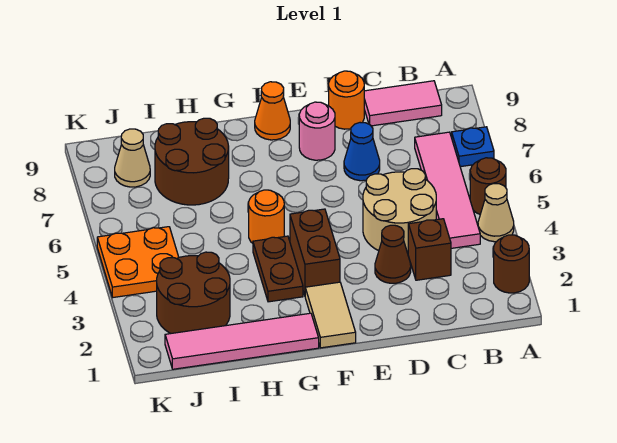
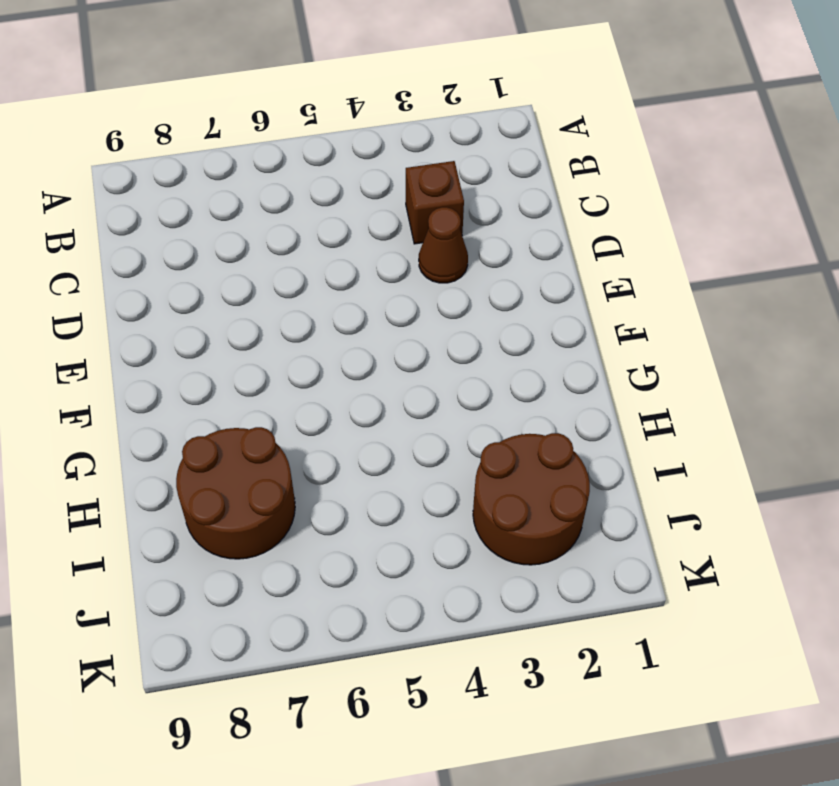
none -> brown 1x1 round brick [494,235,529,293]
none -> tan 1x1 cone [478,184,514,242]
none -> brown 1x1 round brick [470,158,506,214]

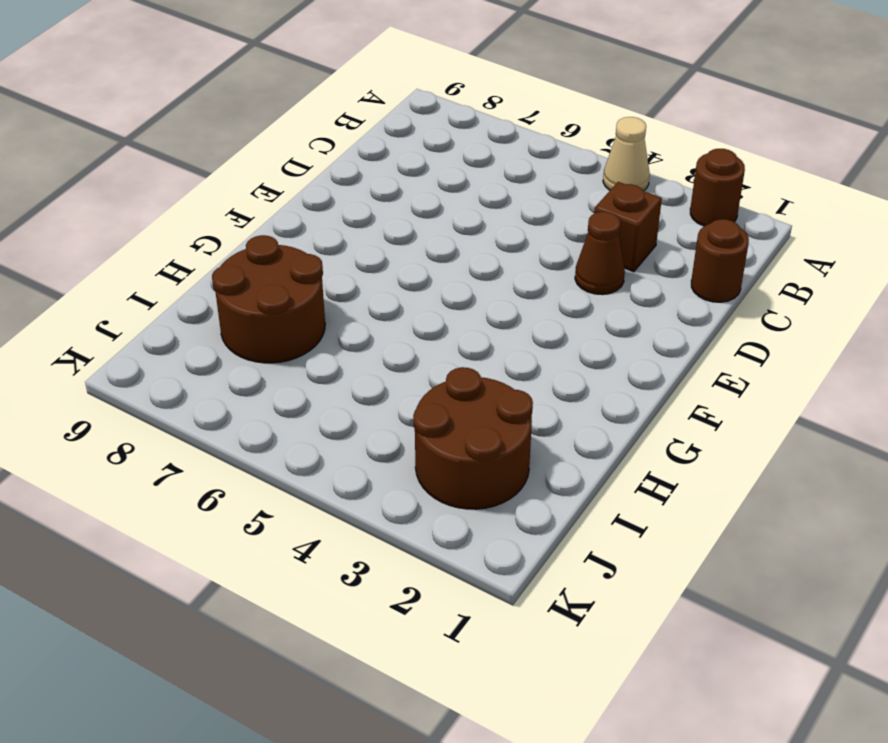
brown 1x1 round brick [691,219,749,302] -> brown 1x1 round brick moved to [470,158,506,214]
none -> blue 1x1 plate [452,127,494,167]
none -> pink 1x4 tile [415,132,480,248]
none -> pink 1x2 tile [364,81,442,126]

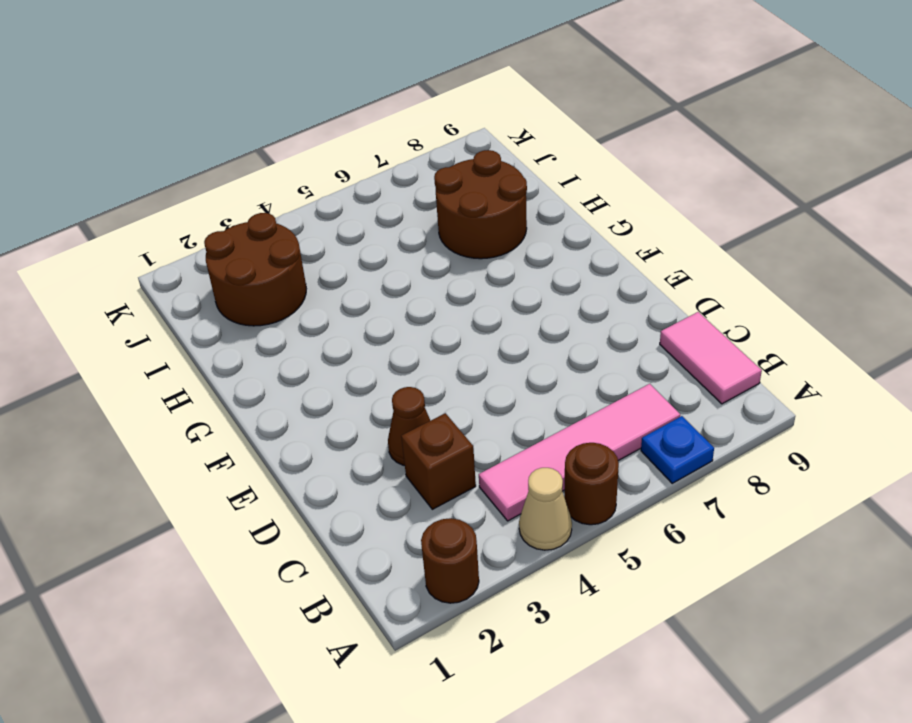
none -> tan 2x2 round brick [363,169,436,253]
none -> blue 1x1 cone [344,123,380,181]
none -> orange 1x1 round brick [329,71,364,129]

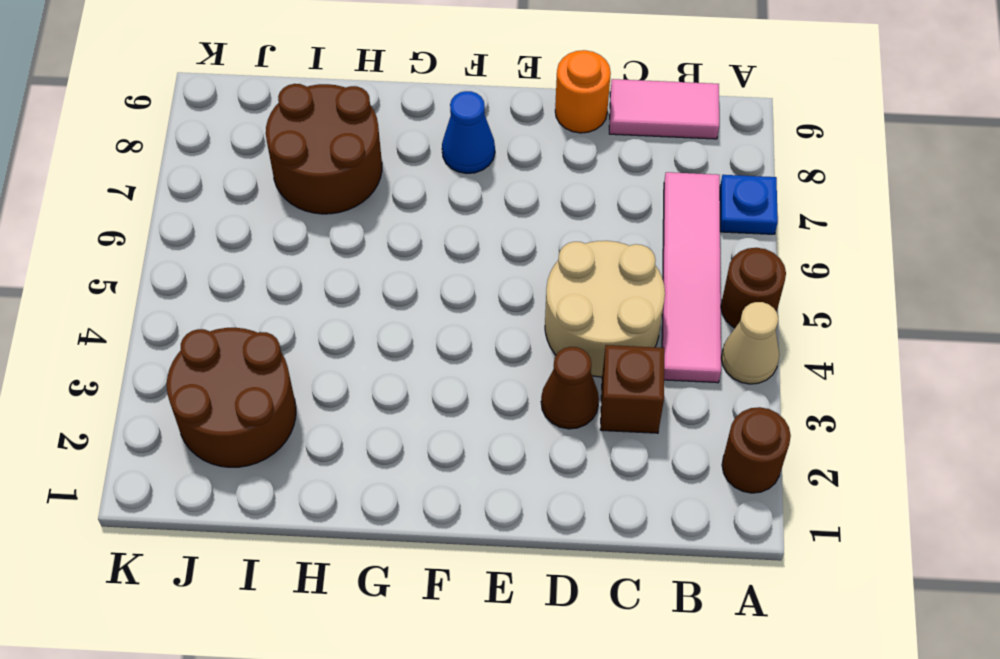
blue 1x1 cone [442,91,495,173] -> blue 1x1 cone moved to [344,123,380,181]
none -> pink 1x1 round brick [299,102,335,160]
none -> tan 1x2 tile [305,282,356,348]
none -> brown 1x2 brick [290,209,340,295]

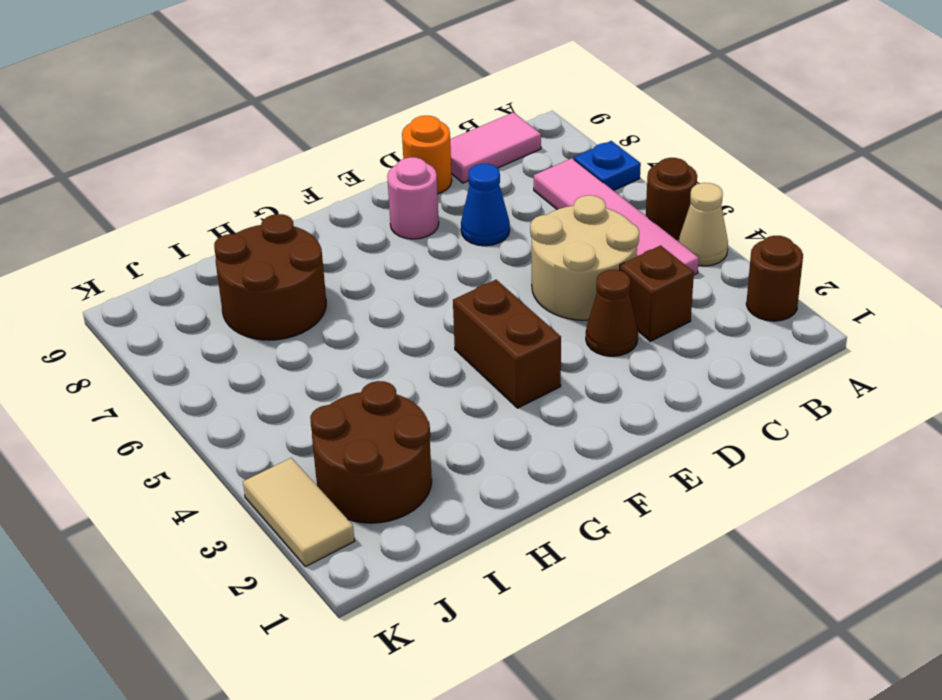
tan 1x2 tile [243,458,354,567] -> tan 1x2 tile moved to [305,282,356,348]
none -> orange 1x1 cone [255,82,290,140]
none -> pink 1x4 tile [165,313,319,369]
none -> brown 1x2 plate [253,236,303,302]

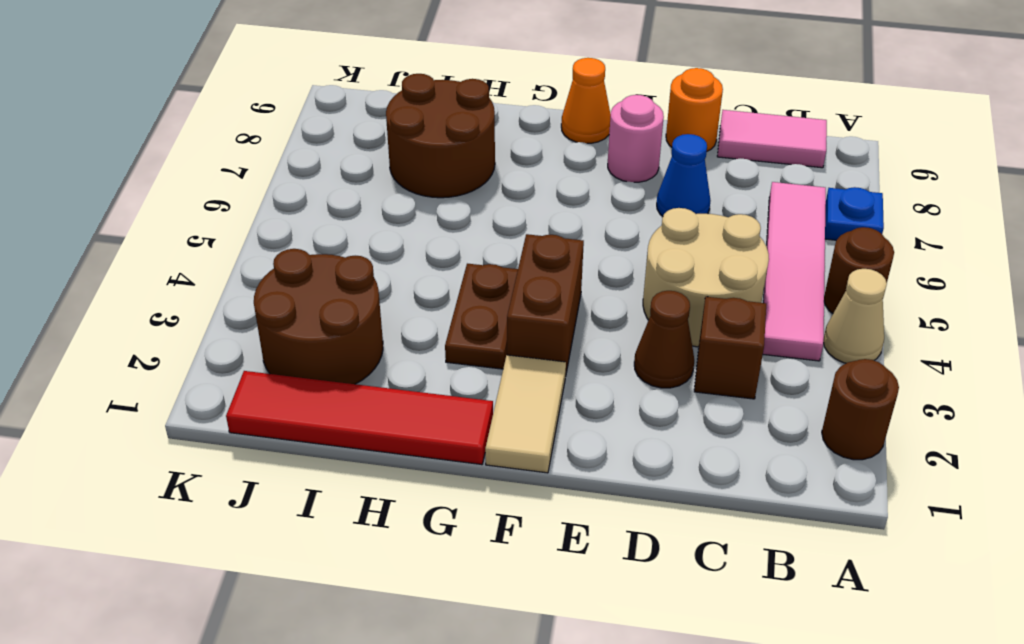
red 1x4 tile [226,371,493,465] -> pink 1x4 tile [165,313,319,369]
none -> orange 1x1 round brick [249,190,284,243]
none -> orange 2x2 plate [97,227,179,297]
none -> tan 1x1 cone [115,129,150,187]

